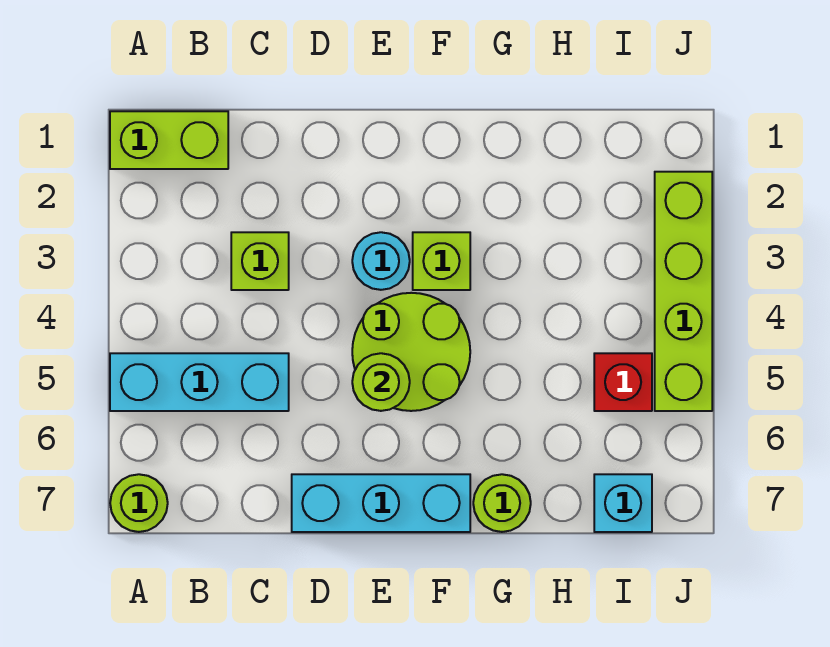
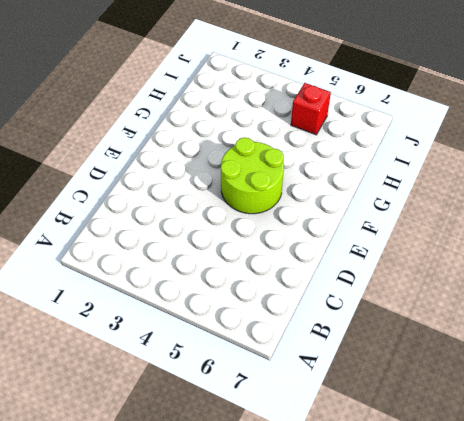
none -> lime 1x2 brick [110,111,228,169]
none -> cyan 1x3 brick [110,353,289,411]
none -> lime 1x1 round brick [110,474,168,532]

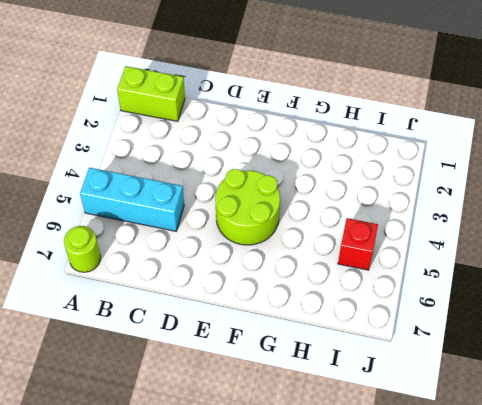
none -> lime 1x1 brick [231,232,289,290]
none -> cyan 1x3 brick [292,474,470,532]
none -> cyan 1x1 round brick [352,232,410,290]

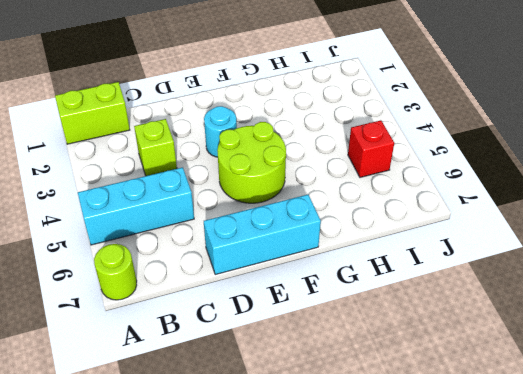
none -> lime 1x1 brick [413,232,470,290]
none -> lime 1x1 round brick [473,474,531,532]
none -> cyan 1x1 brick [594,474,652,532]

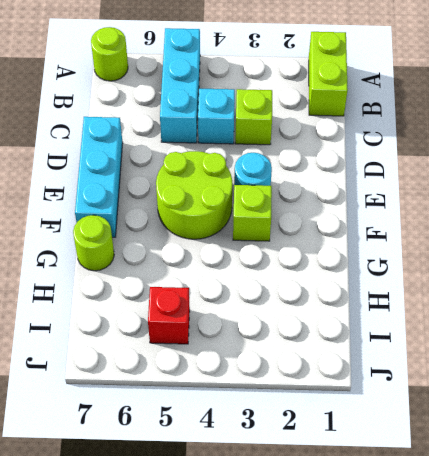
cyan 1x1 brick [198,89,235,144] -> cyan 1x1 brick moved to [594,474,652,532]
none -> lime 1x4 brick [655,172,712,411]
none -> lime 1x1 round brick [352,353,410,411]

